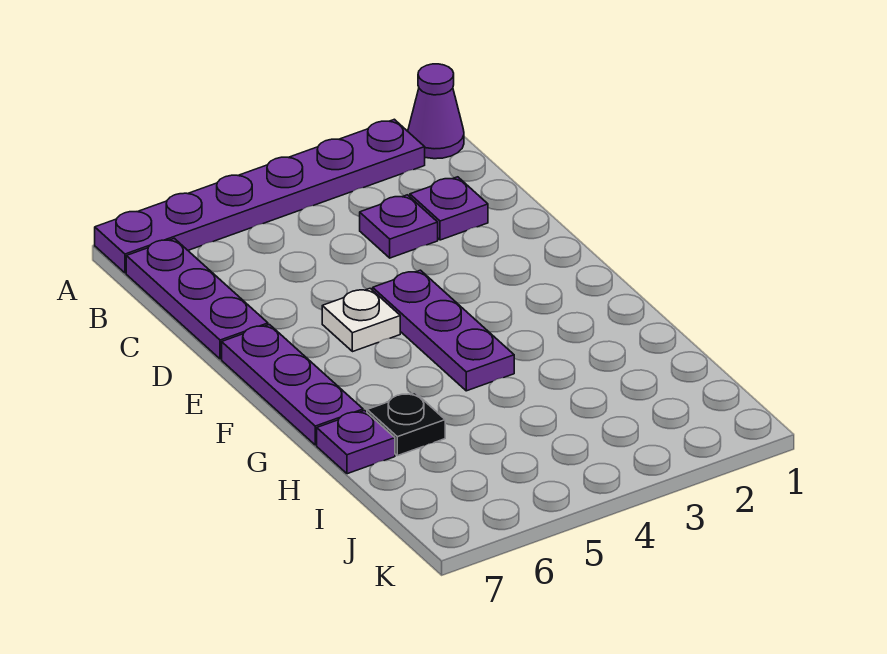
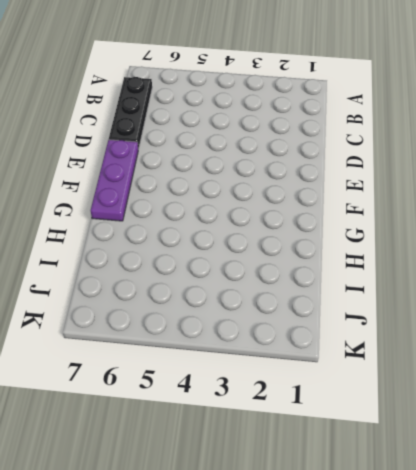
black 1x3 plate [109,77,152,149] -> purple 1x3 plate [126,238,268,359]
none -> purple 1x1 cone [408,64,464,159]
none -> purple 1x6 plate [95,119,425,273]

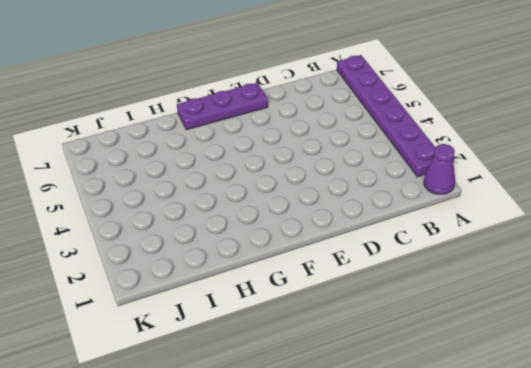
none -> purple 1x3 plate [126,238,268,359]
none -> purple 1x1 plate [410,177,488,240]

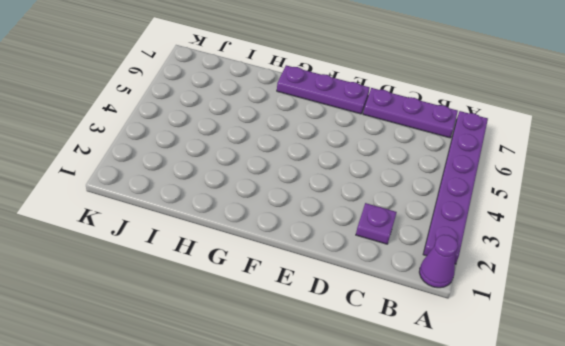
none -> purple 1x1 plate [360,195,438,258]
none -> purple 1x3 plate [373,270,514,391]

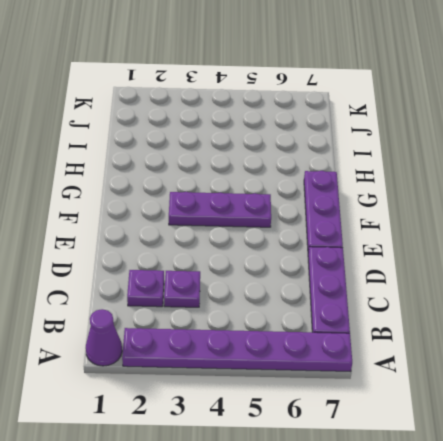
purple 1x3 plate [169,192,271,227] -> purple 1x3 plate turned to [373,270,514,391]
none -> white 1x1 plate [322,289,400,352]
none -> black 1x1 plate [367,393,445,456]

